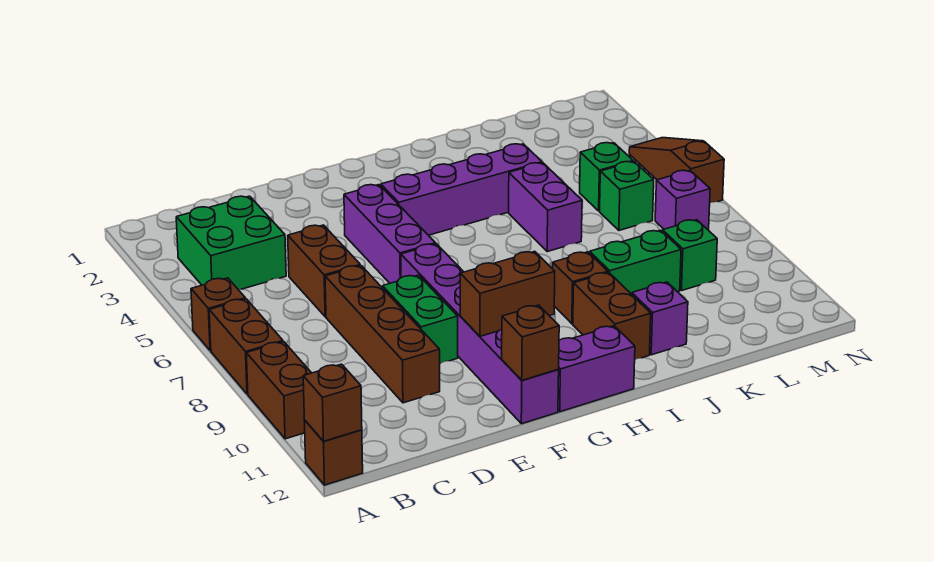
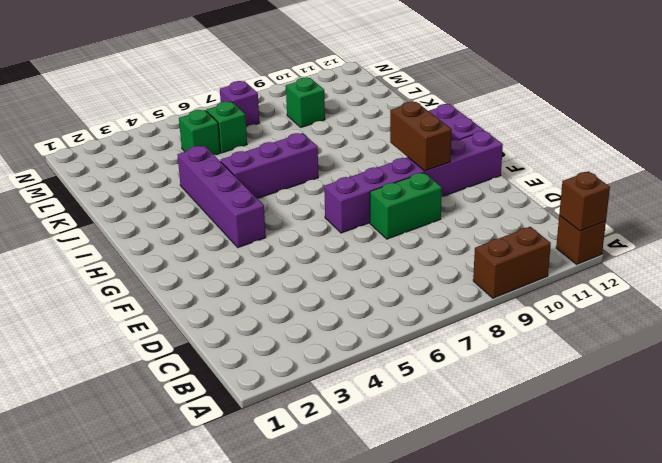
purple 1x3 brick [220,133,318,198] -> purple 1x3 brick moved to [344,185,436,283]
none -> brown 1x1 brick [191,278,245,351]
none -> brown 1x2 brick [209,299,283,394]
none -> green 2x2 brick [176,196,286,289]

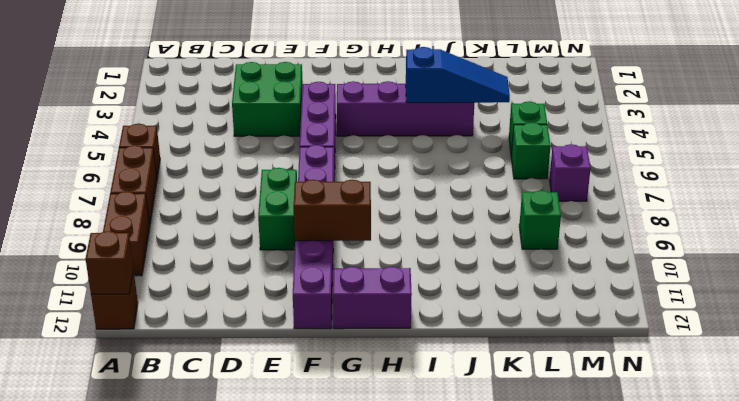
green 2x2 brick [232,62,303,136] -> green 2x2 brick moved to [176,196,286,289]
blue 1x3 slope [406,47,510,103] -> none
none -> brown 1x2 brick [288,225,360,317]
none -> brown 1x4 brick [325,266,440,403]
none -> brown 1x1 brick [553,252,608,324]

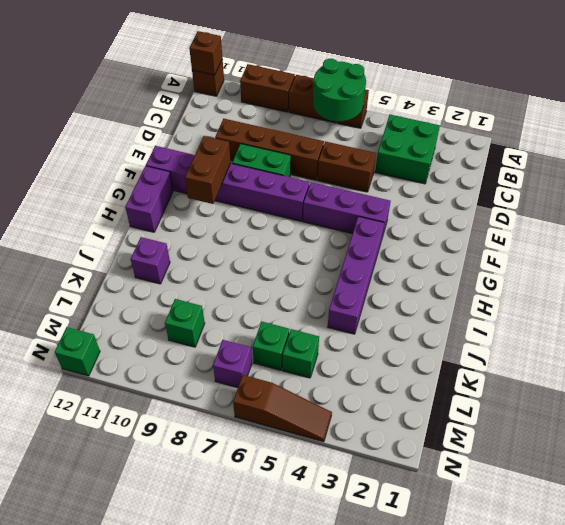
green 2x2 round brick [313,59,366,122] -> none
green 1x1 brick [55,327,100,376] -> none
none -> brown 1x1 brick [553,252,608,324]
none -> brown 1x2 brick [573,272,651,359]
none -> purple 1x2 brick [509,163,582,252]

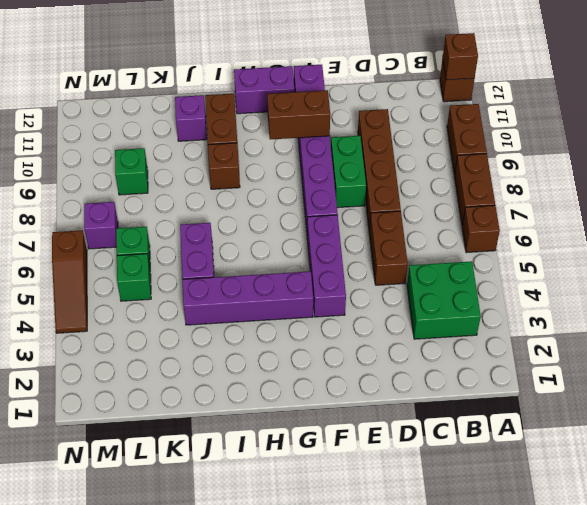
none -> green 1x2 brick [590,230,681,294]
none -> brown 1x1 brick [502,305,559,380]

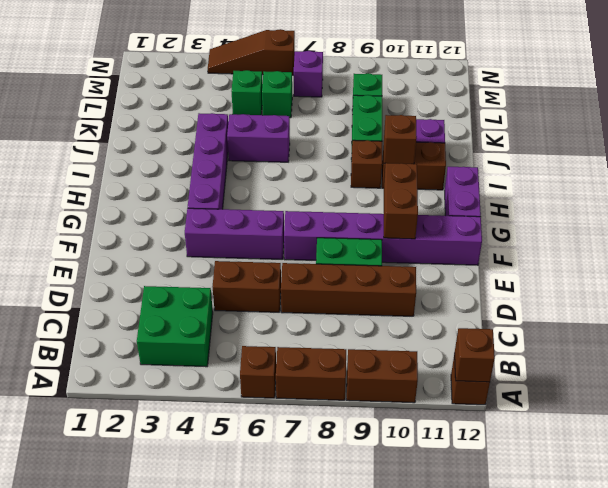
brown 1x1 brick [384,115,417,164] -> brown 1x1 brick moved to [502,305,559,380]

